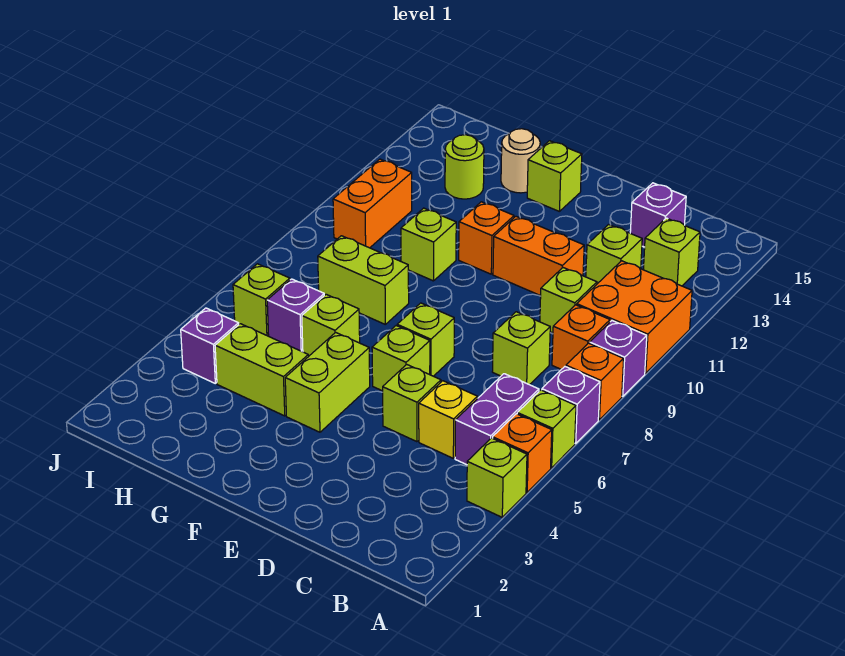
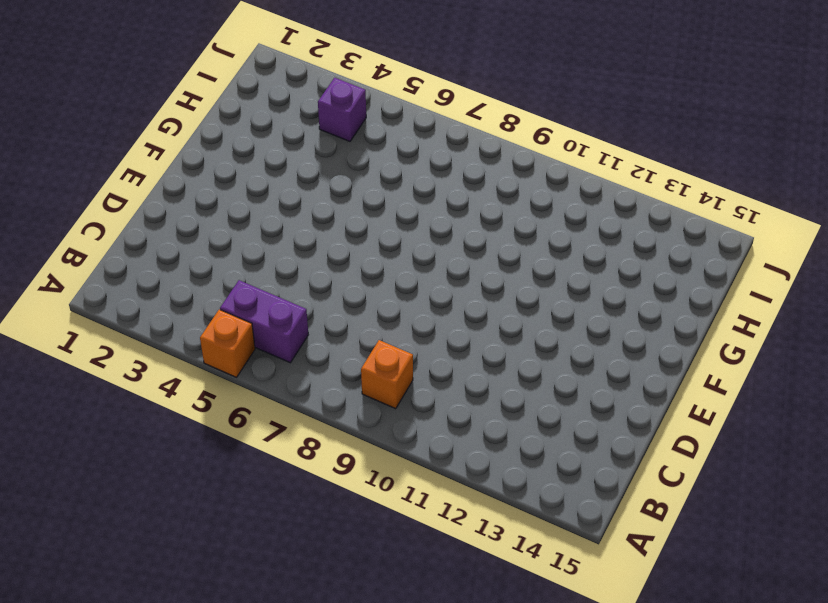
none -> lime 1x1 brick [467,438,527,517]
none -> lime 1x1 brick [517,390,576,468]
none -> purple 1x1 brick [542,367,600,444]
none -> orange 1x1 brick [566,343,624,420]

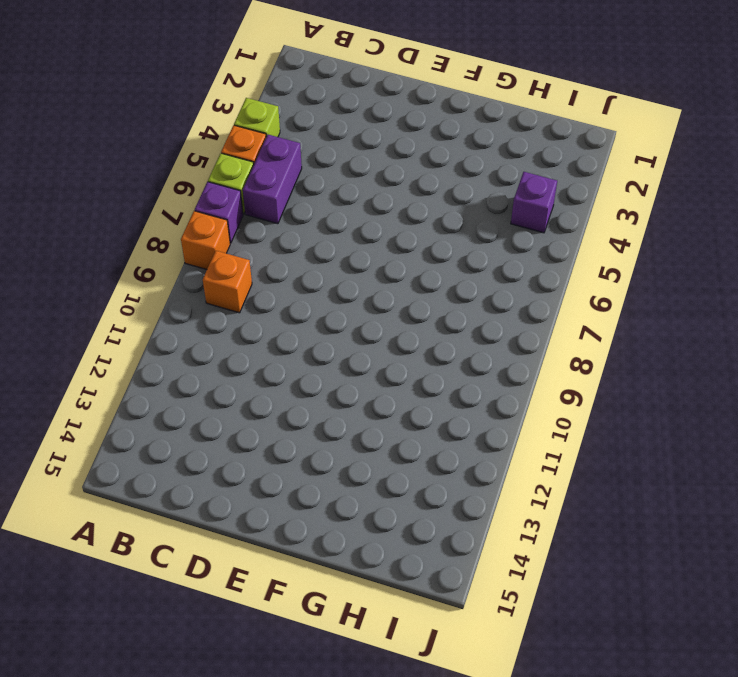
none -> purple 1x1 brick [590,321,647,396]
none -> orange 2x2 brick [577,261,692,373]
none -> lime 1x1 brick [643,218,700,286]
none -> yellow 1x1 brick [419,381,478,458]

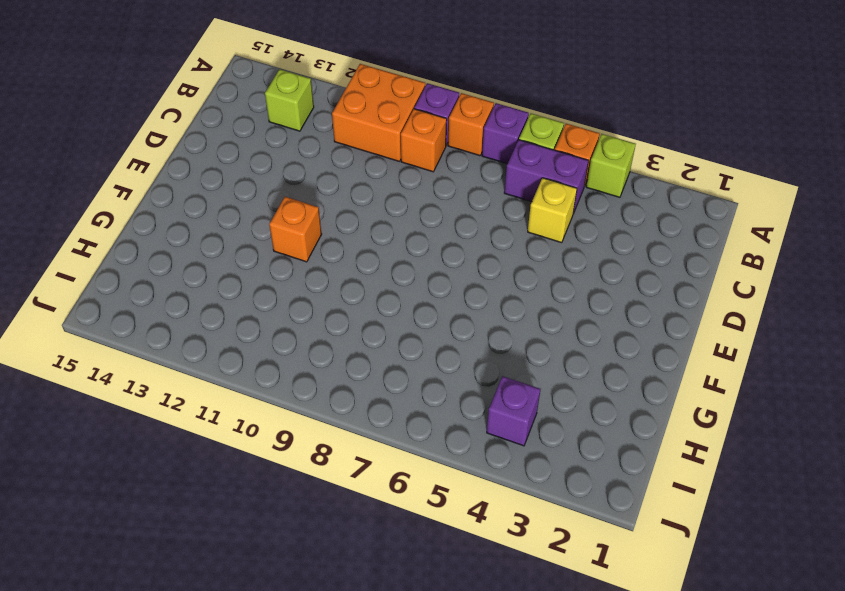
none -> lime 1x1 brick [492,312,550,385]
none -> lime 1x1 brick [540,268,597,333]
none -> lime 1x1 brick [586,225,642,284]
none -> purple 1x1 brick [630,183,686,247]

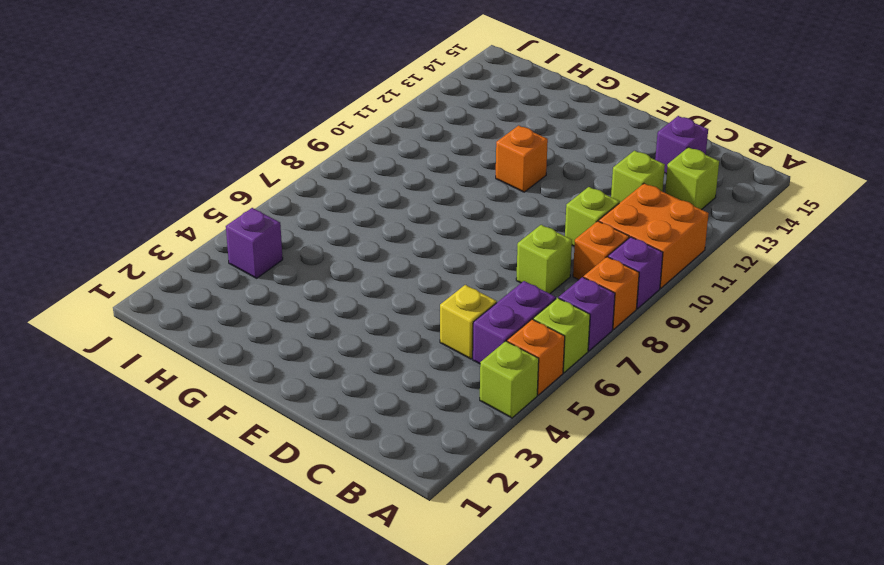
none -> lime 1x1 brick [383,364,441,442]
none -> orange 1x2 brick [493,217,584,296]
none -> lime 1x1 brick [372,326,430,391]
none -> lime 1x1 brick [397,303,454,376]

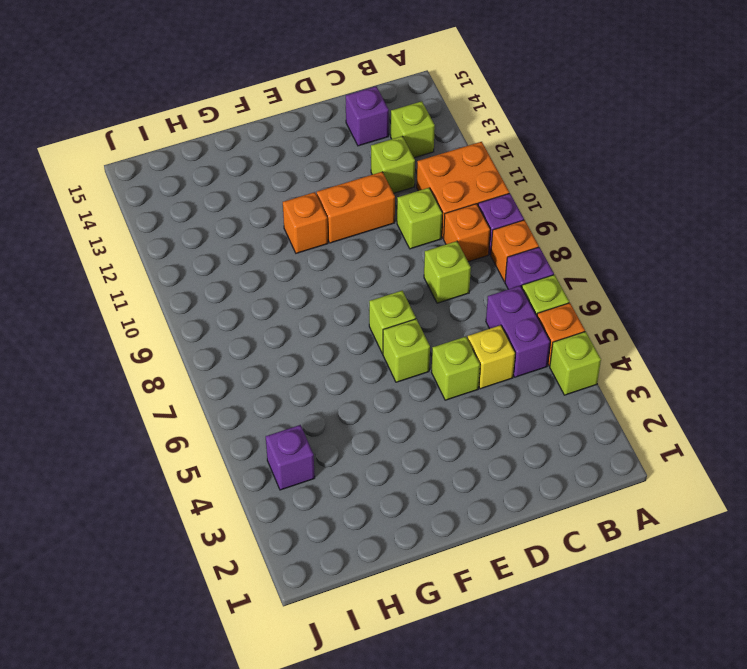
none -> lime 1x2 brick [285,332,370,432]
none -> lime 1x1 brick [527,141,582,211]
none -> lime 1x2 brick [215,324,308,416]
none -> lime 1x1 brick [302,294,360,357]

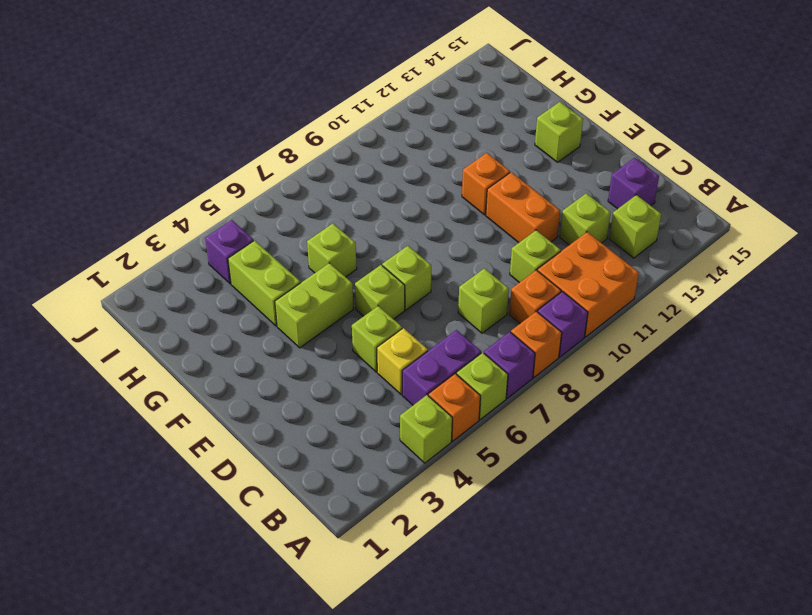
none -> lime 1x2 brick [318,236,409,324]
none -> lime 1x1 brick [401,208,456,281]
none -> tan 1x1 round brick [501,129,540,193]
none -> purple 1x1 brick [267,279,324,352]

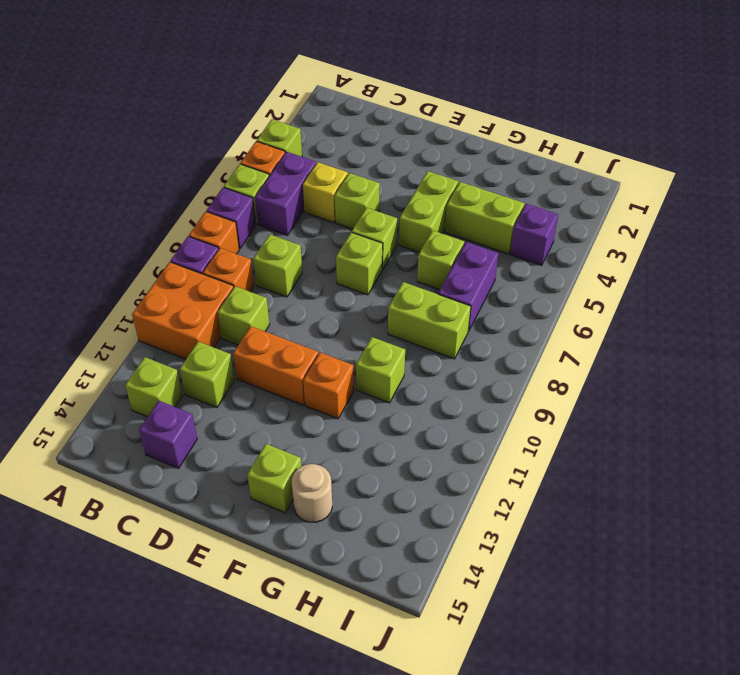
purple 1x2 brick [438,242,498,331] -> purple 1x1 brick [267,279,324,352]
none -> lime 1x1 round brick [445,135,484,199]
none -> lime 1x1 brick [233,264,290,336]
none -> orange 1x2 brick [333,159,412,248]

